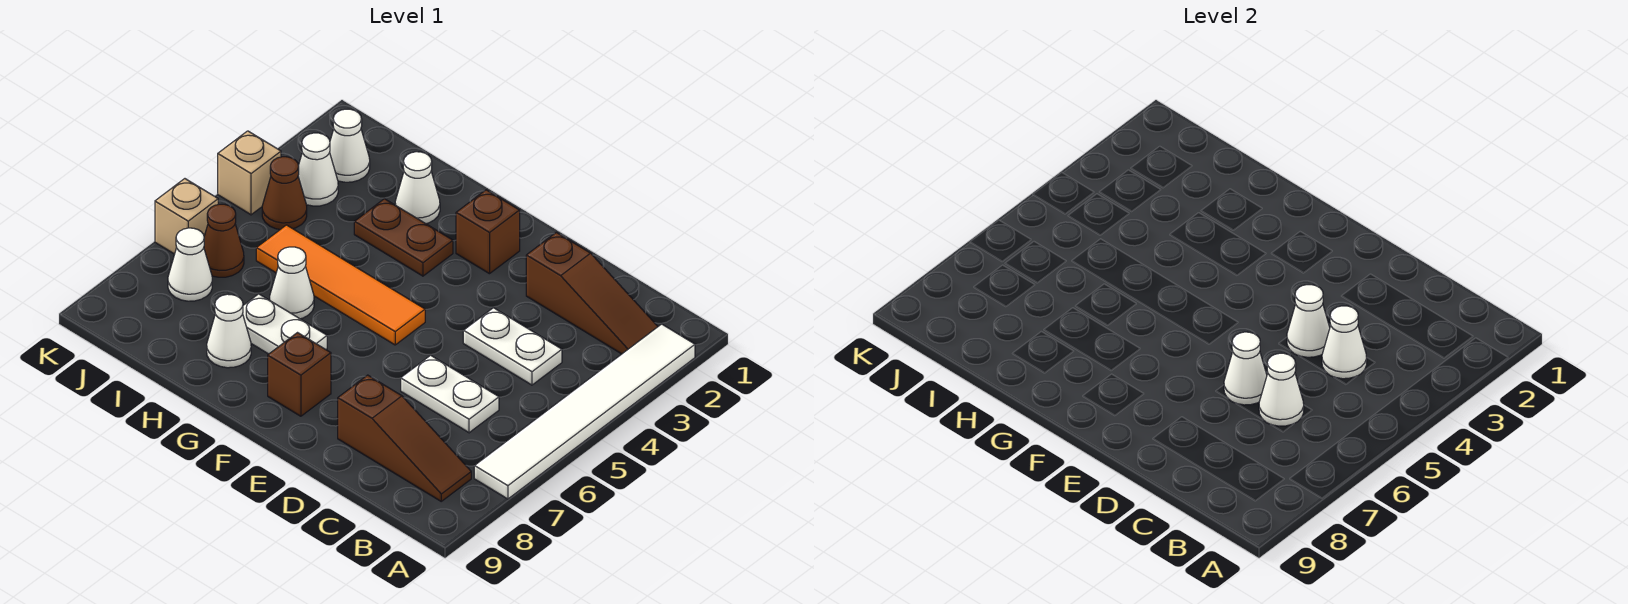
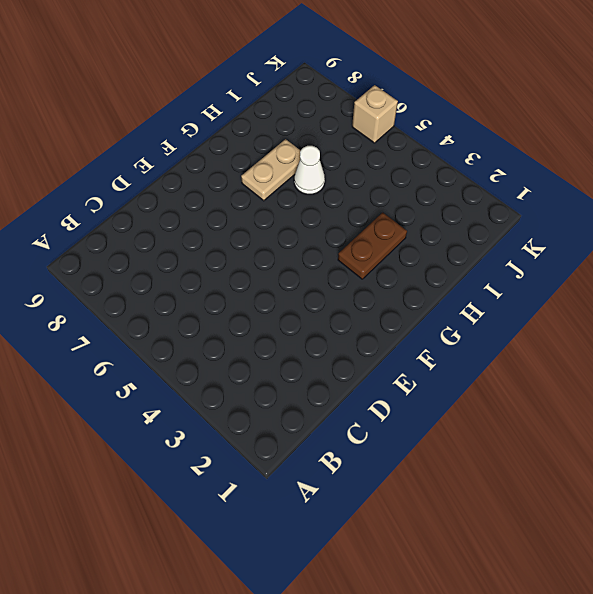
tan 1x2 plate [241,139,301,201] -> white 1x2 plate [243,294,327,354]
none -> white 1x6 tile [474,324,695,499]
none -> brown 1x3 slope [526,232,658,354]
none -> brown 1x3 slope [338,375,471,501]

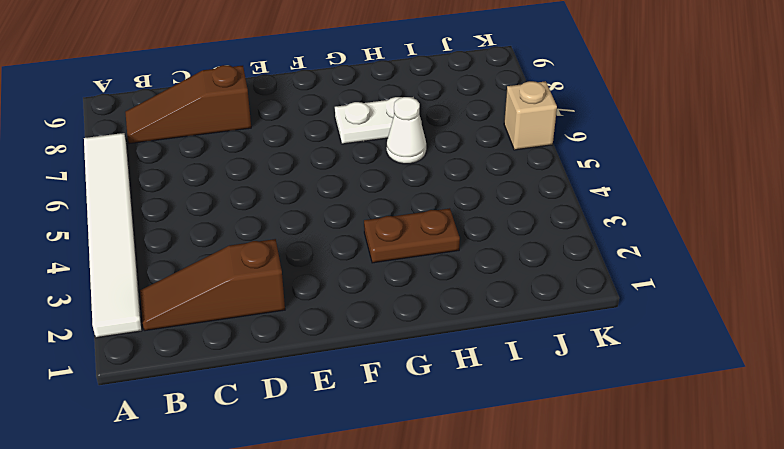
none -> white 1x2 plate [463,308,562,385]
none -> white 1x2 plate [401,355,499,433]
none -> brown 1x1 brick [456,190,520,274]

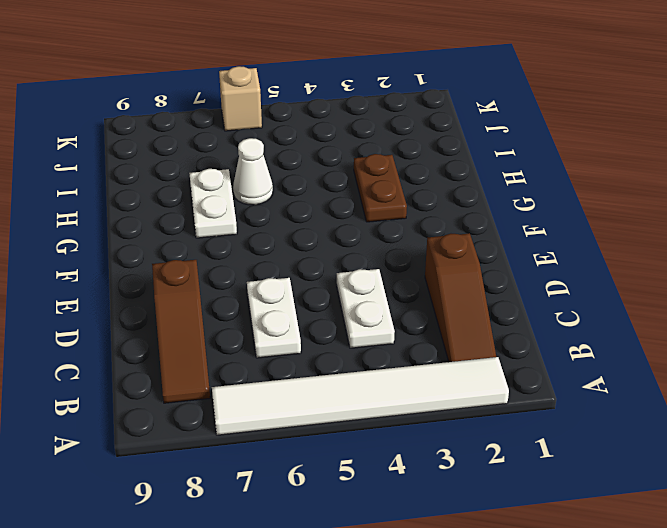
none -> brown 1x1 brick [456,190,520,274]
none -> orange 1x4 tile [256,225,425,345]
none -> brown 1x1 brick [268,333,331,416]

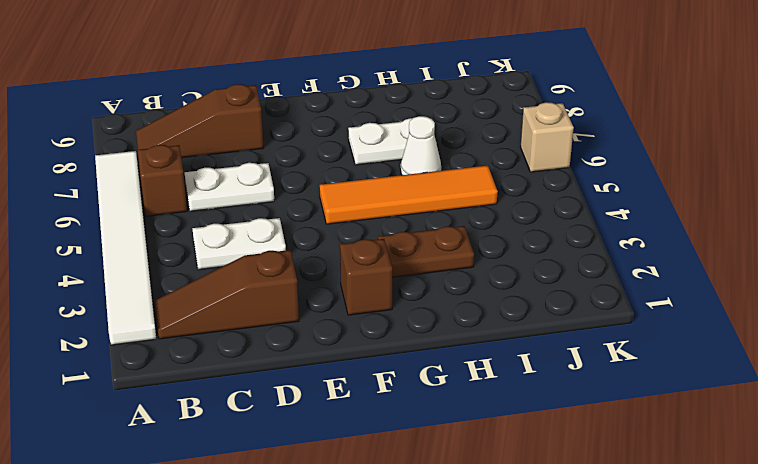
brown 1x1 brick [138,145,187,216] -> brown 1x1 brick moved to [268,333,331,416]
none -> white 1x1 cone [395,152,440,224]
none -> white 1x1 cone [207,294,251,368]
none -> white 1x1 cone [330,109,370,182]

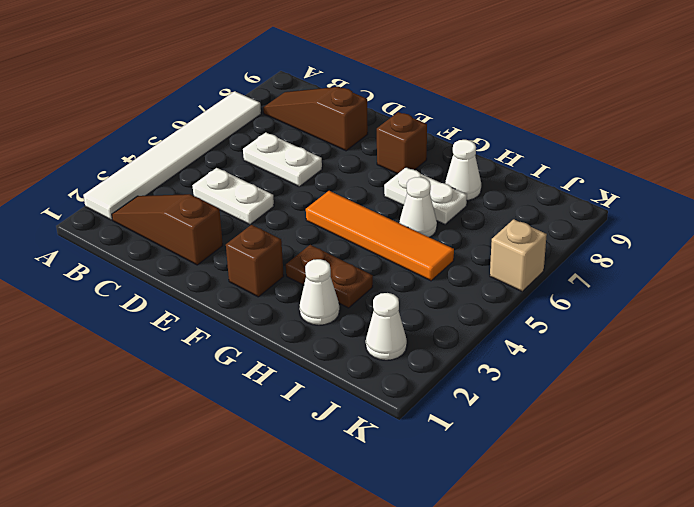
none -> white 1x1 cone [298,133,338,206]
none -> brown 1x1 cone [262,157,307,229]
none -> brown 1x1 cone [204,204,244,277]

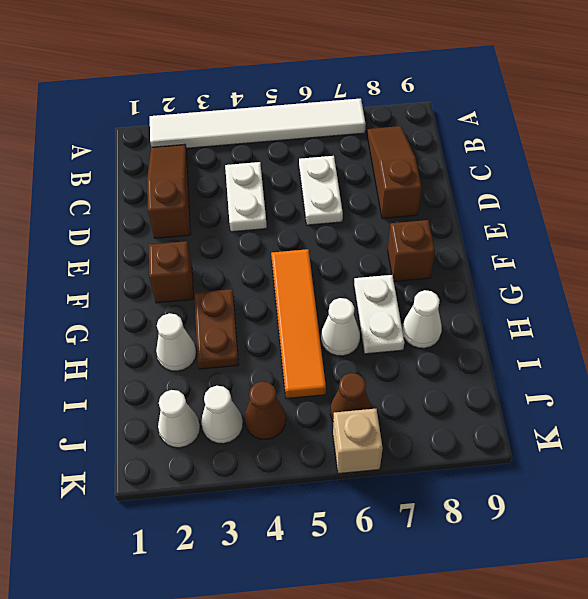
none -> white 1x1 cone [168,228,212,301]
none -> tan 1x1 brick [218,131,281,215]
none -> white 1x1 cone [1322,306,1367,379]

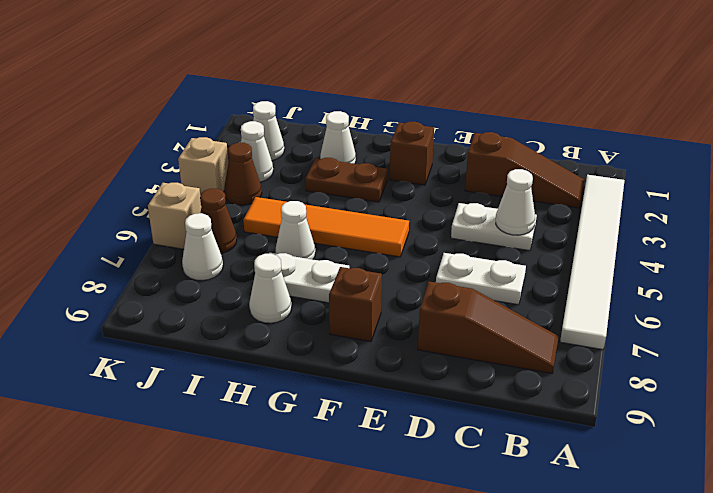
none -> white 1x1 cone [1259,353,1304,426]
none -> white 1x1 cone [1287,285,1330,357]
none -> white 1x1 cone [1224,332,1267,405]

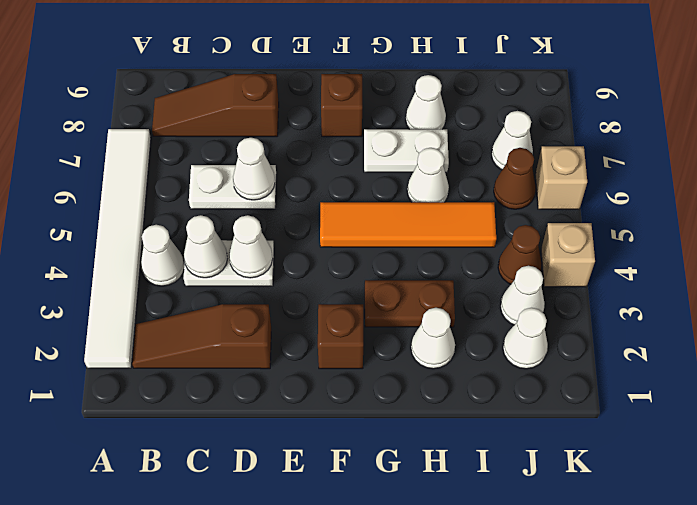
white 1x1 cone [141,225,184,286] -> white 1x1 cone moved to [1259,353,1304,426]

